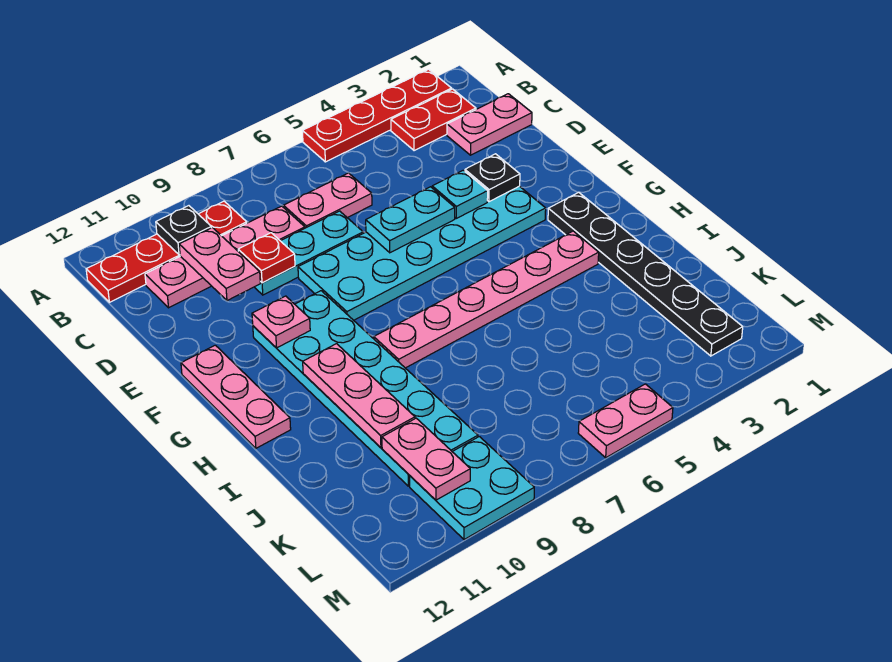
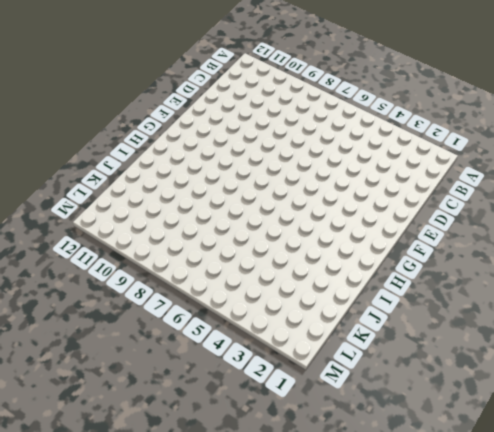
none -> red 1x4 plate [303,69,452,162]
none -> red 1x2 plate [391,89,476,151]
none -> red 1x4 plate [86,201,247,302]

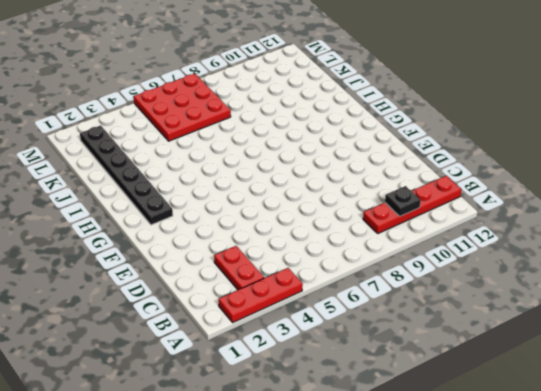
red 1x3 plate [219,268,303,322] -> red 1x4 plate [303,69,452,162]
red 1x2 plate [214,246,264,290] -> red 1x2 plate turned to [391,89,476,151]
red 3x3 plate [134,74,231,141] -> pink 1x2 plate [578,384,673,458]
none -> pink 1x2 plate [447,94,532,155]
none -> pink 1x2 plate [283,173,372,228]
none -> pink 1x4 plate [145,206,305,308]

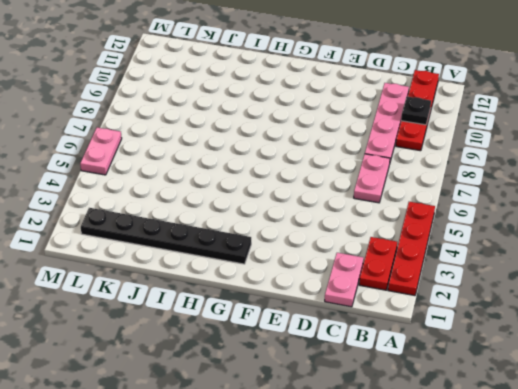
none -> cyan 1x3 plate [255,211,363,295]
none -> cyan 2x6 plate [298,186,546,320]
none -> cyan 2x6 plate [253,291,478,486]

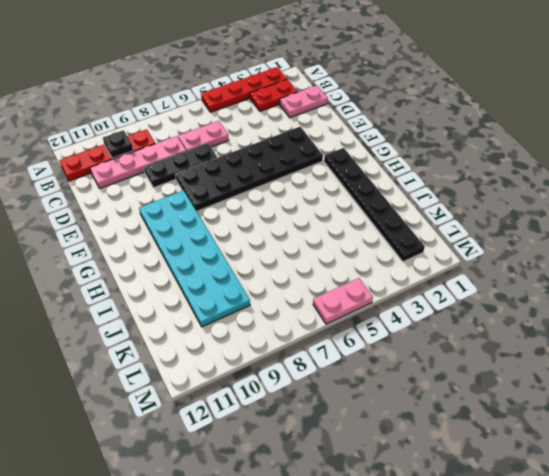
black 1x3 plate [144,143,217,188] -> cyan 1x3 plate [255,211,363,295]
black 2x6 plate [175,127,323,211] -> cyan 2x6 plate [298,186,546,320]
none -> pink 1x3 plate [181,345,291,448]
none -> pink 1x6 plate [374,231,599,368]
none -> cyan 2x2 plate [409,437,534,540]

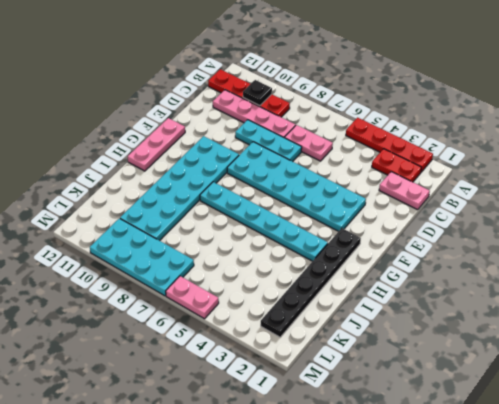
cyan 1x6 plate [200,182,328,261] -> pink 1x6 plate [374,231,599,368]
cyan 2x4 plate [90,218,194,296] -> cyan 2x2 plate [409,437,534,540]
none -> pink 1x2 plate [179,228,260,301]
none -> red 1x1 plate [238,233,295,283]
none -> black 1x1 plate [465,154,520,202]

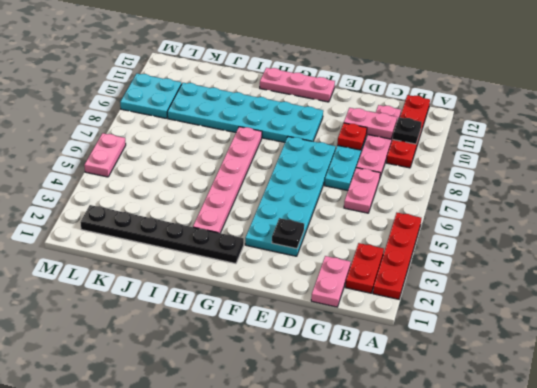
none -> cyan 1x1 plate [432,170,488,218]
none -> cyan 1x2 plate [366,187,455,253]
none -> pink 1x1 plate [252,296,310,348]

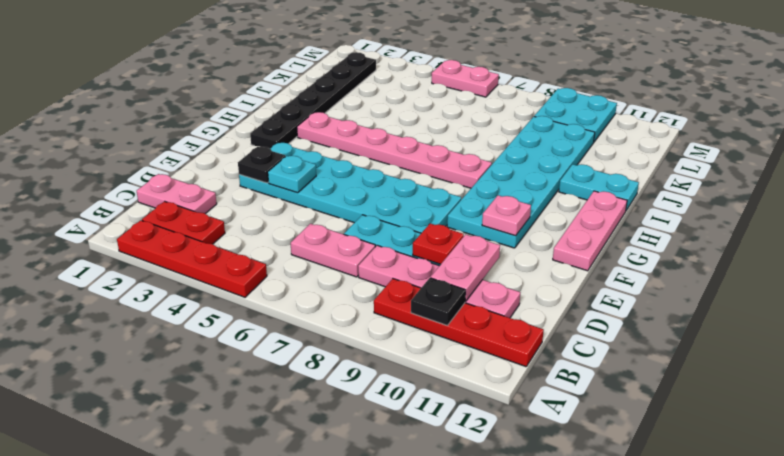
cyan 1x2 plate [559,164,639,210] -> cyan 1x2 plate moved to [366,187,455,253]
none -> pink 1x3 plate [303,344,415,448]
none -> pink 1x2 plate [382,418,470,500]

